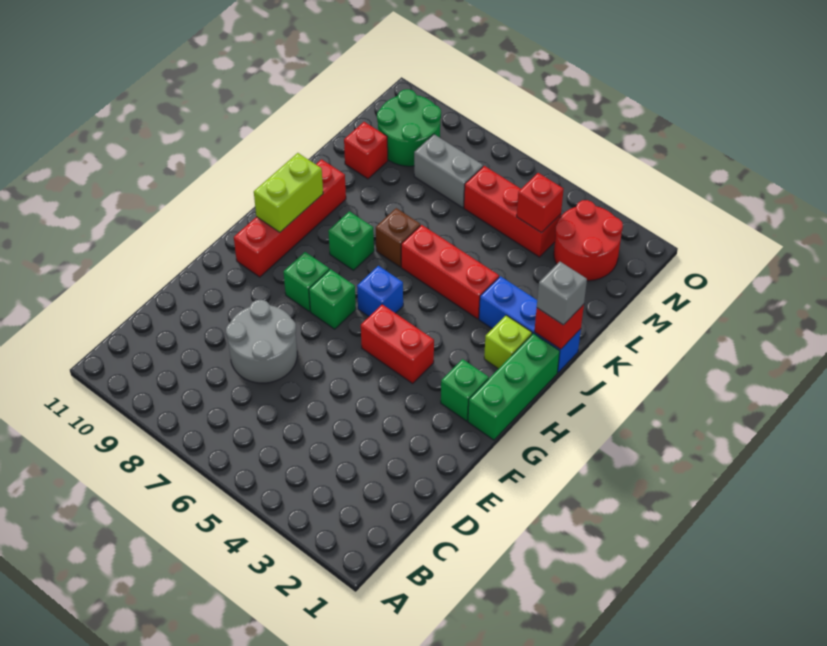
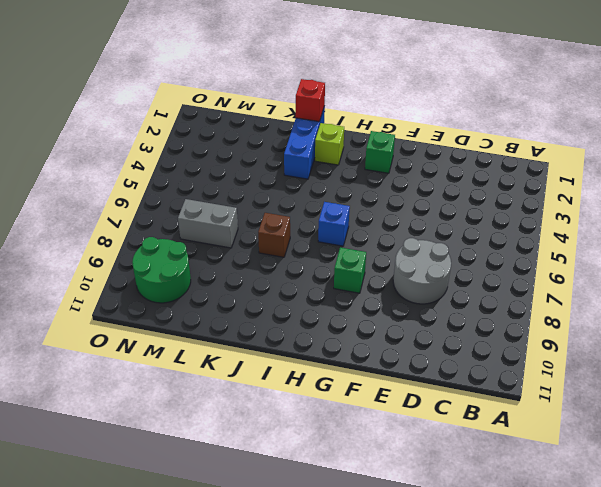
grey 1x2 brick [178,199,238,248] -> grey 1x2 brick turned to [414,134,483,208]
none -> green 1x3 brick [468,333,560,440]
none -> red 1x2 brick [361,304,434,383]
none -> green 1x1 brick [309,269,356,329]

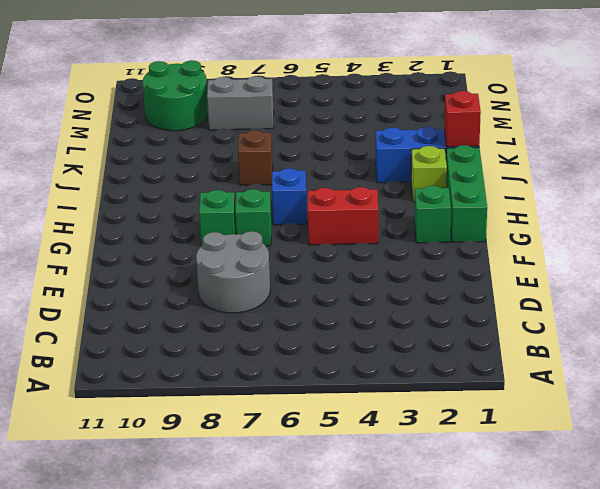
none -> red 1x4 brick [234,159,346,277]
none -> green 1x1 brick [328,211,374,270]
none -> red 1x3 brick [401,225,499,319]

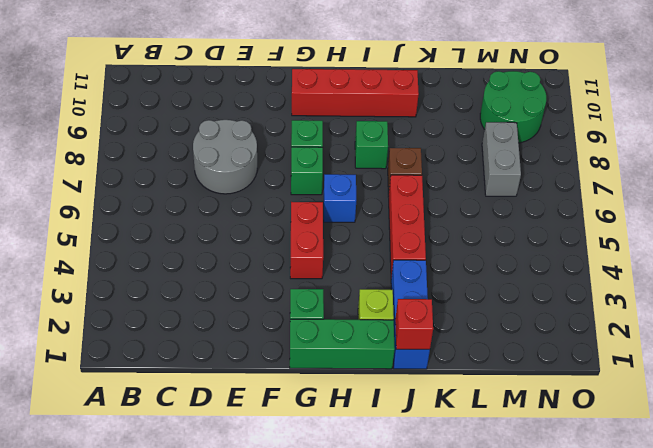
none -> red 1x1 brick [344,122,388,179]
none -> red 2x2 round brick [554,200,623,281]
none -> red 1x3 brick [464,166,561,257]

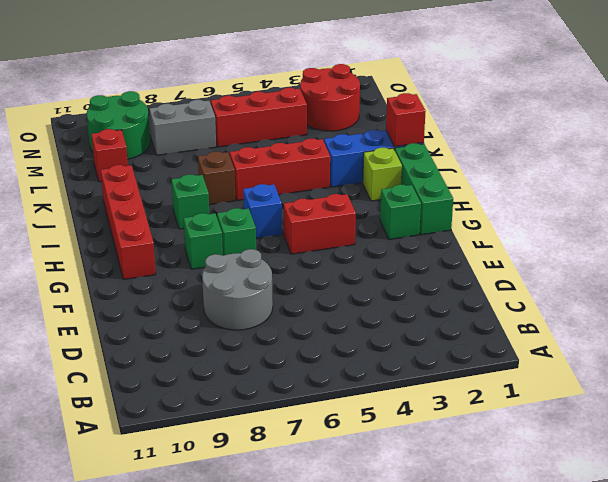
none -> lime 1x2 brick [254,153,323,232]
none -> red 1x1 brick [517,173,564,233]
none -> grey 1x1 brick [537,262,587,325]

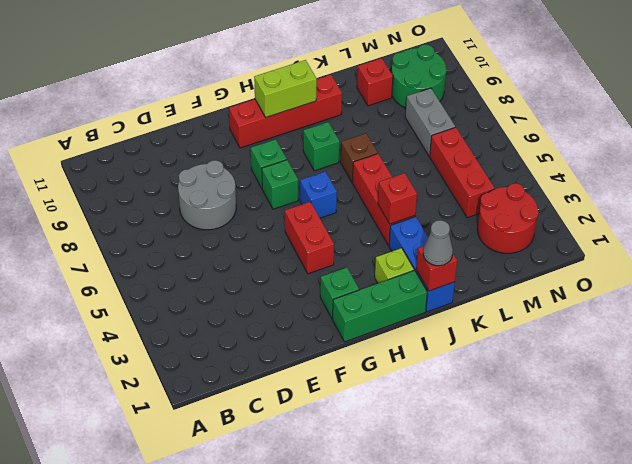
grey 1x1 cone [423,220,453,266] -> grey 1x1 brick [537,262,587,325]
red 1x1 brick [378,173,417,224] -> red 1x1 brick moved to [517,173,564,233]

